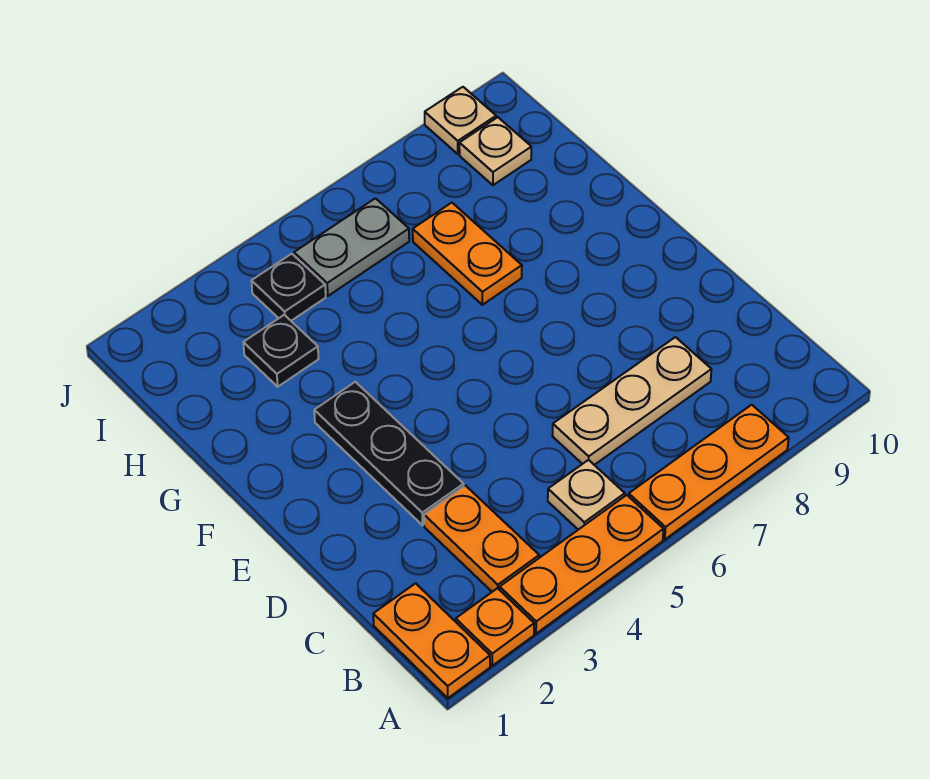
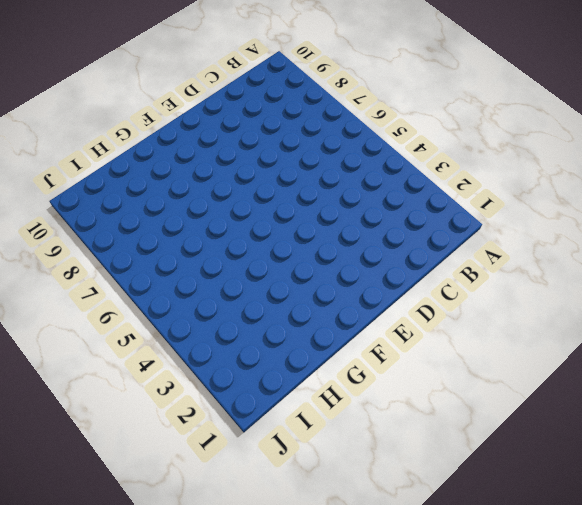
none -> orange 1x2 plate [373,583,490,698]
none -> orange 1x1 plate [456,588,534,666]
none -> orange 1x3 plate [500,495,664,634]

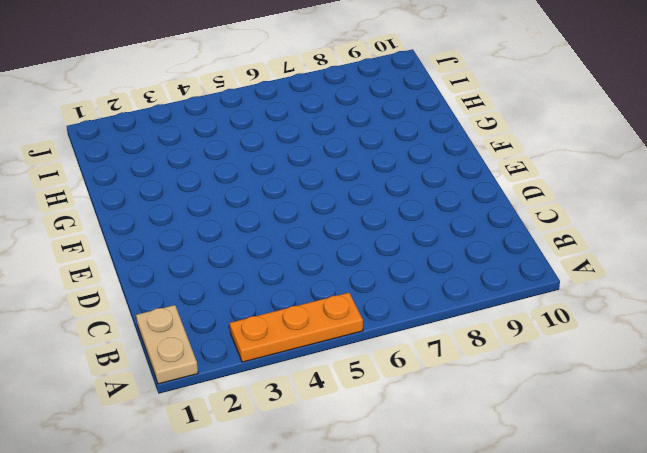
tan 1x2 plate [136,305,198,384] -> orange 1x2 plate [373,583,490,698]
none -> orange 1x1 plate [456,588,534,666]
none -> orange 1x3 plate [629,405,789,539]
none -> orange 1x2 plate [424,486,539,592]

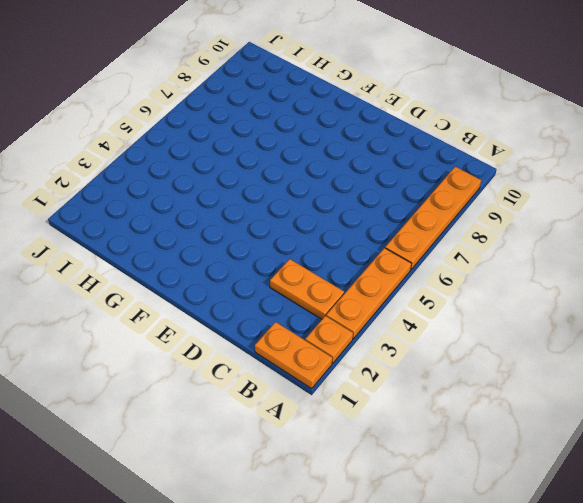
orange 1x4 plate [385,167,481,270] -> orange 1x3 plate [629,405,789,539]
none -> tan 1x1 plate [548,460,625,530]
none -> tan 1x3 plate [552,337,712,465]
none -> black 1x3 plate [314,382,464,525]

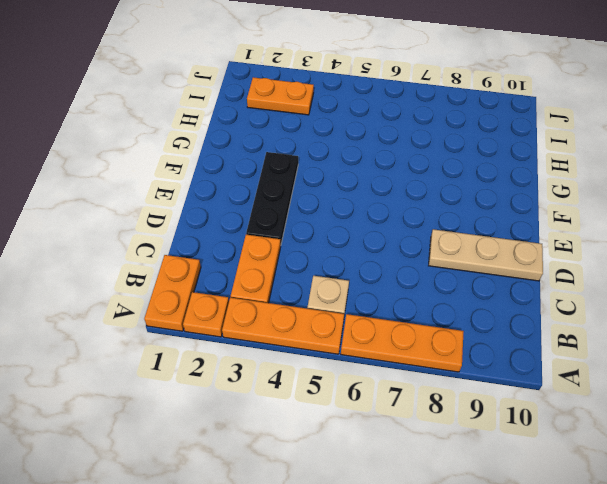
tan 1x3 plate [429,229,543,281] -> tan 1x3 plate moved to [552,337,712,465]
orange 1x2 plate [247,77,314,115] -> orange 1x2 plate turned to [413,203,522,305]
none -> black 1x1 plate [243,315,319,387]
none -> black 1x1 plate [252,254,326,321]
none -> grey 1x2 plate [294,198,409,296]

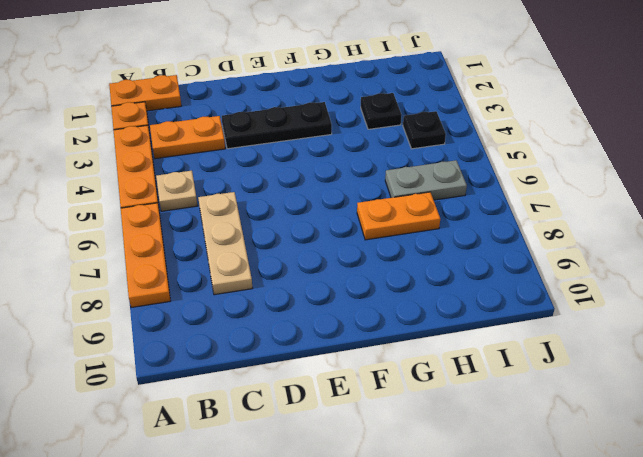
grey 1x2 plate [385,160,467,200] -> grey 1x2 plate turned to [294,198,409,296]
none -> tan 1x1 plate [459,117,531,185]
none -> tan 1x1 plate [425,87,496,154]

